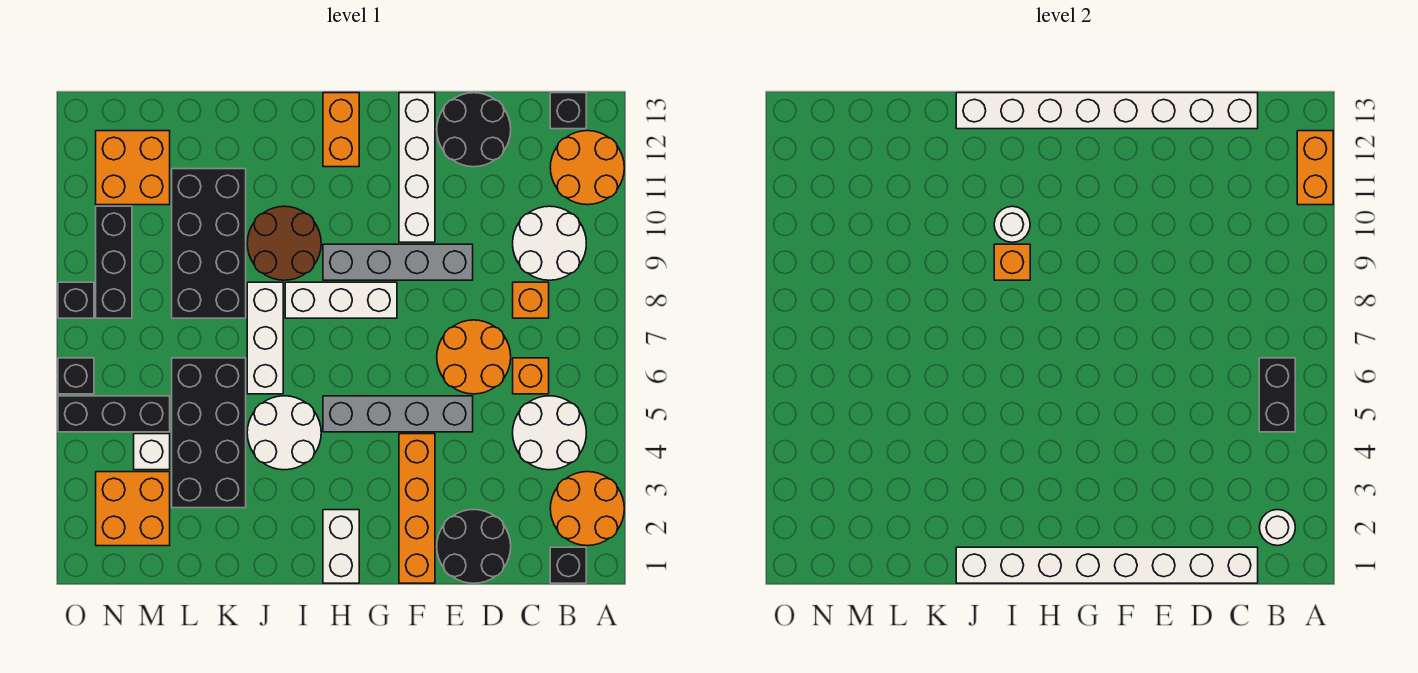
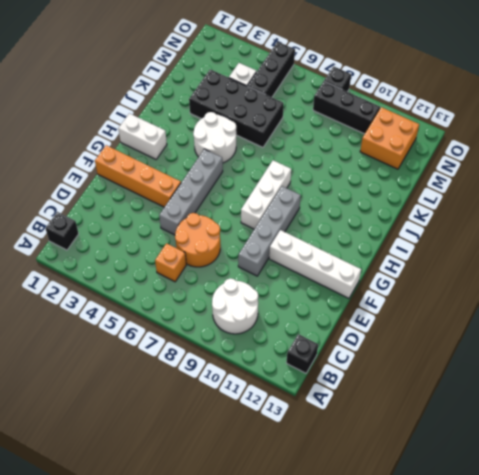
none -> orange 2x2 round brick [550,472,624,546]
none -> orange 2x2 round brick [550,131,624,205]
none -> white 2x2 round brick [513,396,586,470]
none -> orange 1x1 brick [513,282,549,318]

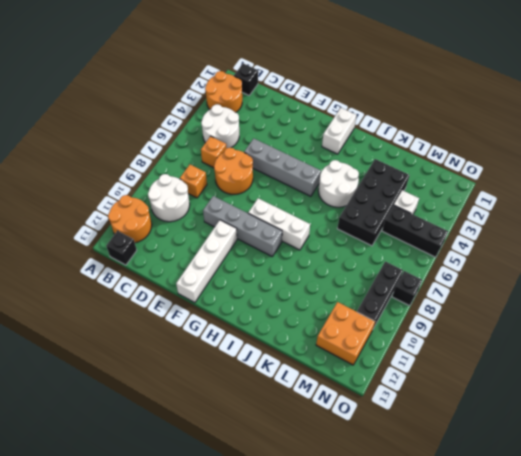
none -> black 2x2 round brick [437,510,511,583]
none -> black 2x2 round brick [437,93,511,167]
none -> orange 1x4 brick [399,434,435,583]
none -> orange 1x2 brick [323,93,359,167]

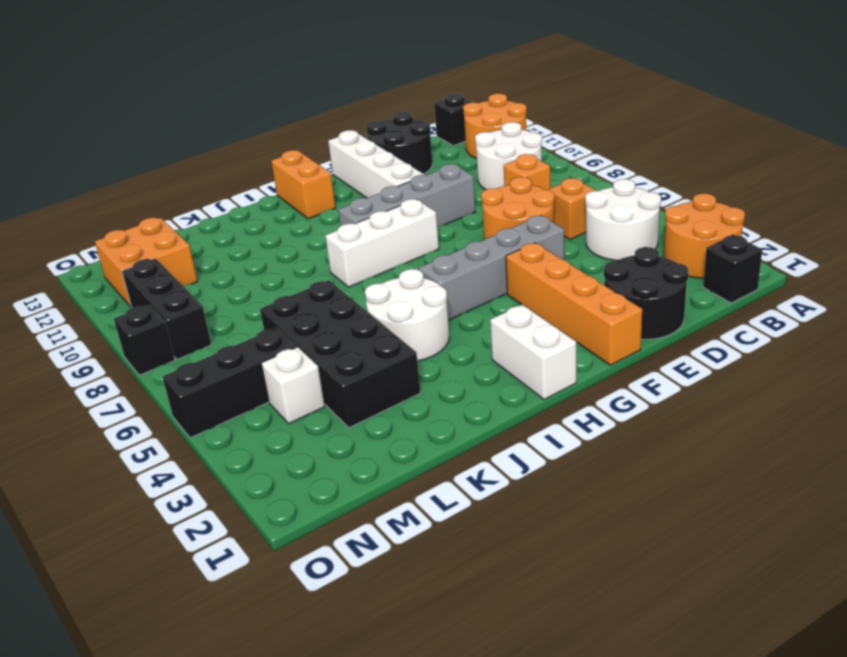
none -> brown 2x2 round brick [247,206,321,280]
none -> white 1x3 brick [247,282,283,394]
none -> black 2x4 brick [172,169,246,318]
none -> orange 2x2 brick [96,472,170,546]

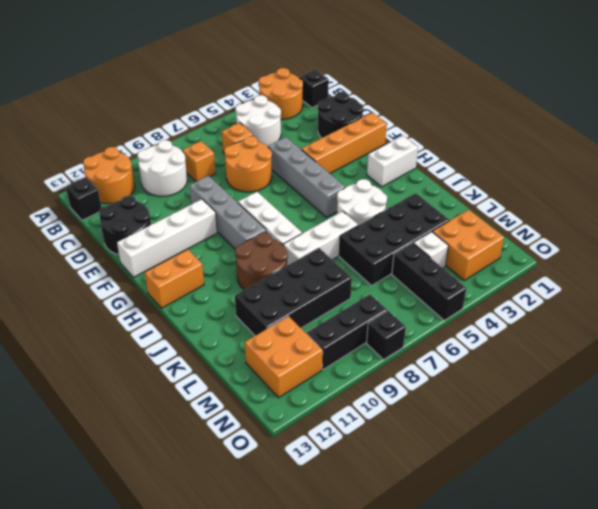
none -> black 1x1 brick [58,358,94,394]
none -> orange 1x2 brick [1297,131,1333,205]
none -> white 1x1 round brick [1259,510,1295,546]
none -> black 1x2 brick [1259,358,1295,432]

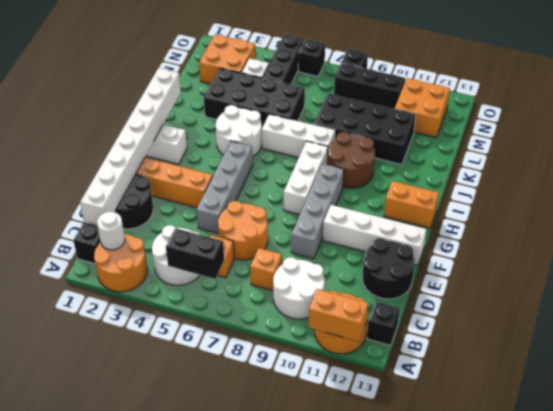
none -> white 1x8 brick [956,93,1258,129]
none -> orange 1x1 brick [994,244,1030,280]
none -> white 1x1 round brick [994,206,1030,242]

